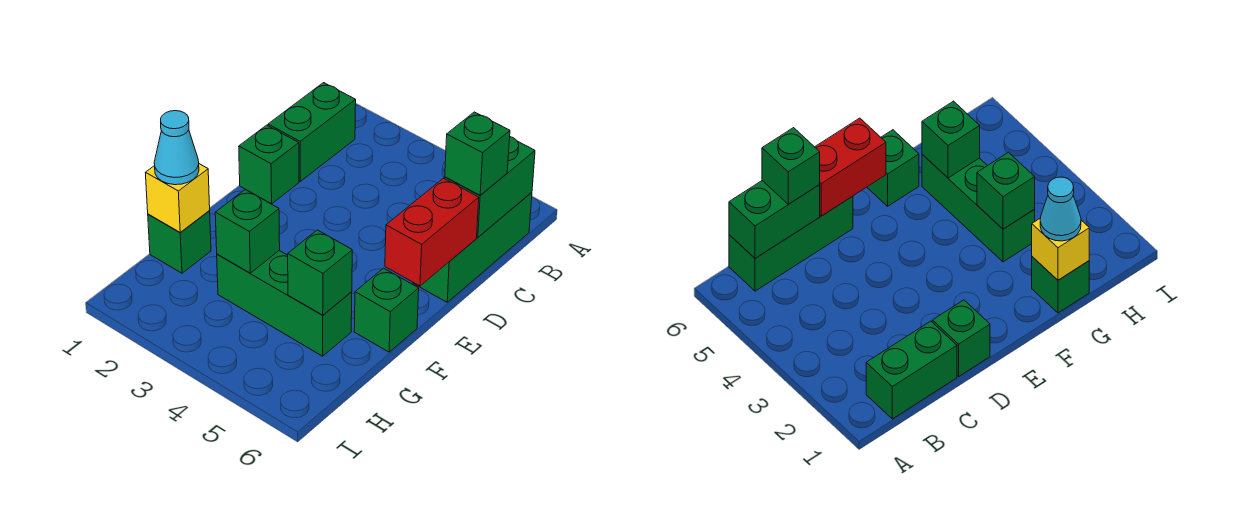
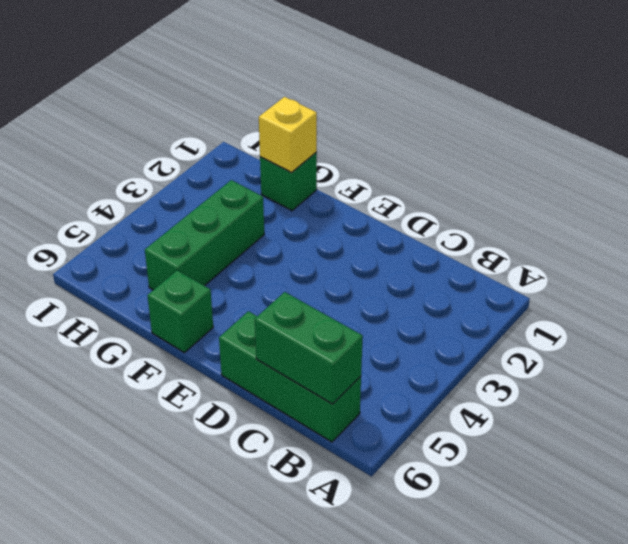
none -> green 1x2 brick [268,83,356,181]
none -> green 1x1 brick [239,125,299,204]
none -> red 1x2 brick [385,178,479,286]

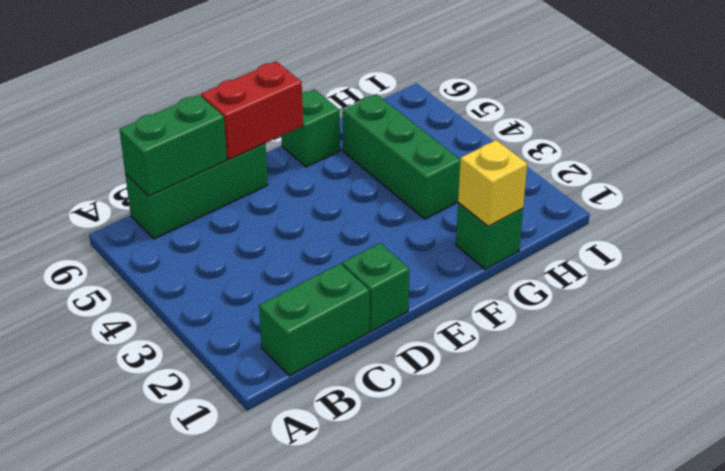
none -> green 1x1 brick [215,189,280,273]
none -> green 1x1 brick [288,230,352,315]
none -> green 1x1 brick [445,112,510,195]

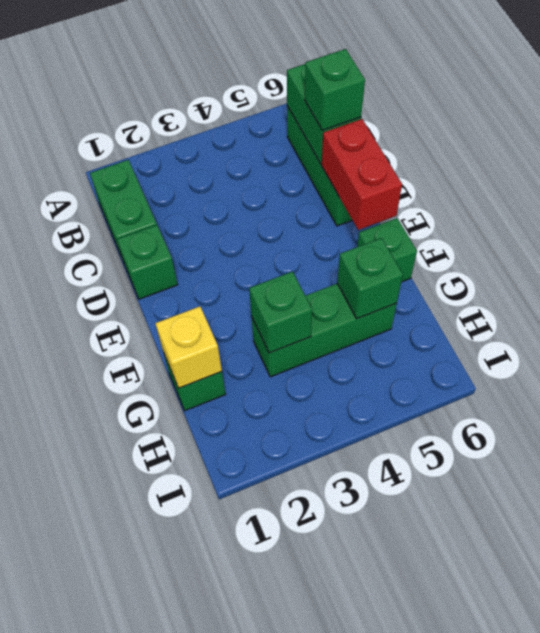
none -> cyan 1x1 cone [154,111,199,185]

